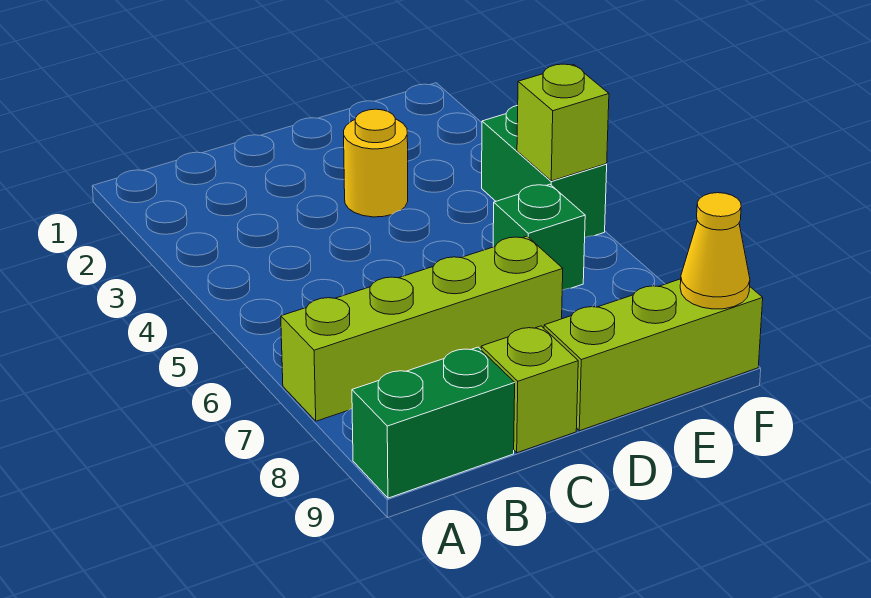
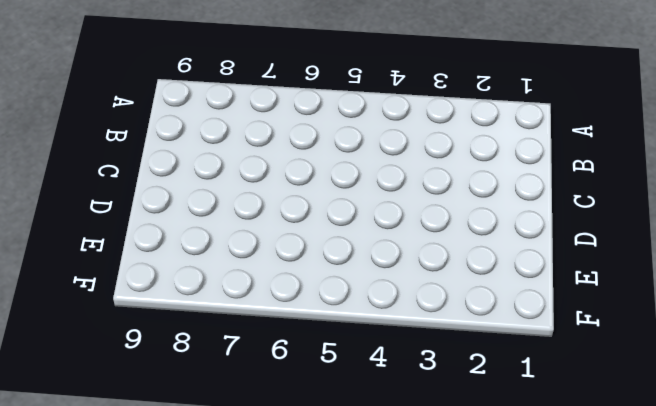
none -> lime 1x4 brick [281,236,563,421]
none -> green 1x2 brick [352,347,515,498]

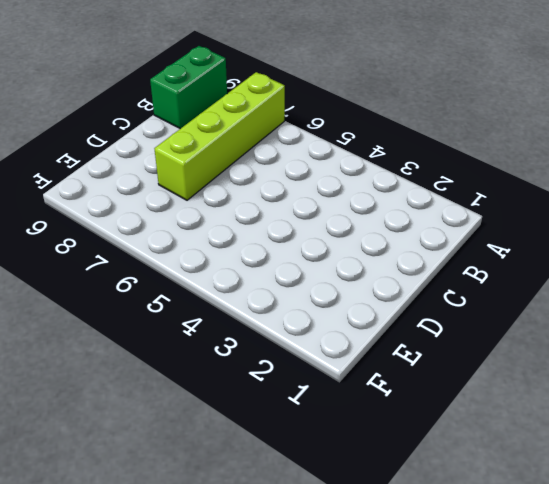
none -> lime 1x1 brick [481,326,578,453]
none -> yellow 1x1 round brick [344,109,408,217]

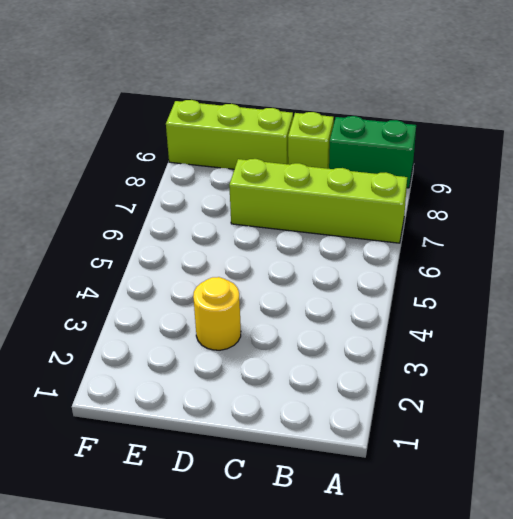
none -> green 1x1 brick [493,184,585,290]
none -> green 1x2 brick [482,105,607,237]

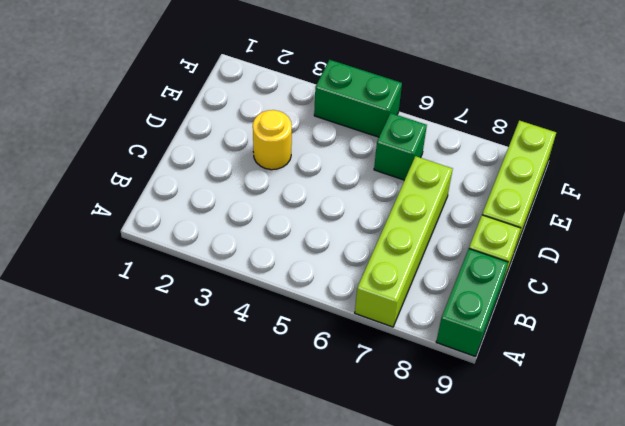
none -> lime 1x1 brick [517,64,609,181]
none -> yellow 1x1 cone [680,193,750,309]

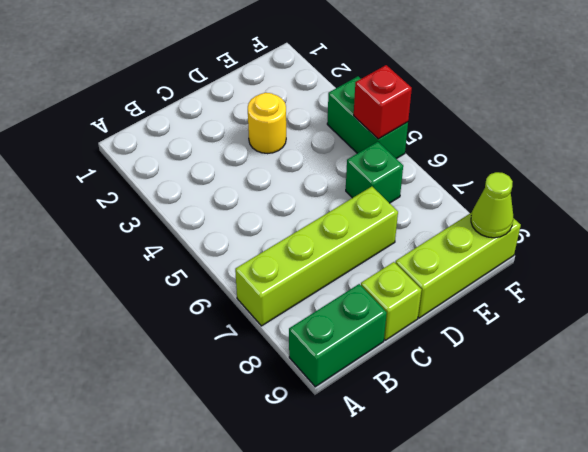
red 1x1 brick [354,65,412,139] -> lime 1x1 brick [517,64,609,181]
lime 1x1 cone [471,172,513,238] -> yellow 1x1 cone [680,193,750,309]

